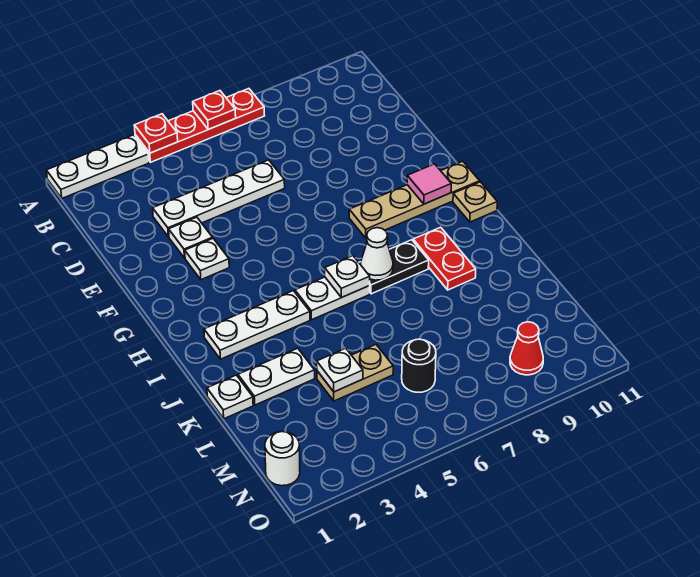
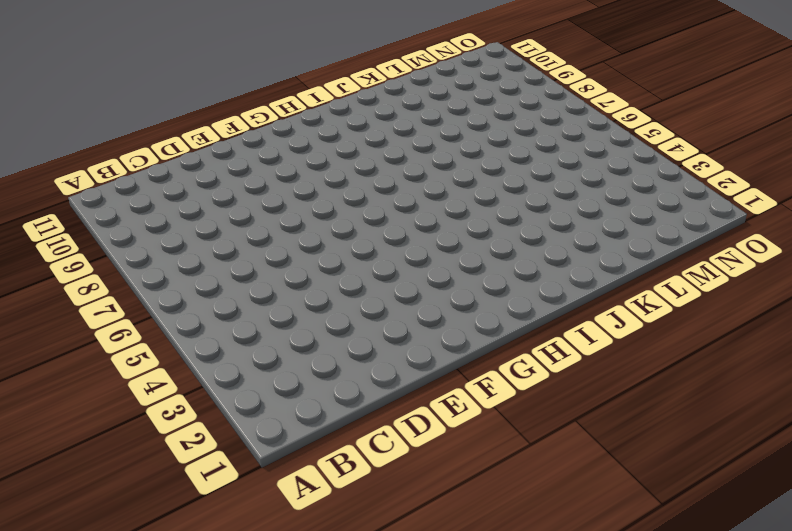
none -> white 1x3 plate [47,135,149,198]
none -> red 1x4 plate [135,89,265,162]
none -> white 1x4 plate [153,160,285,237]

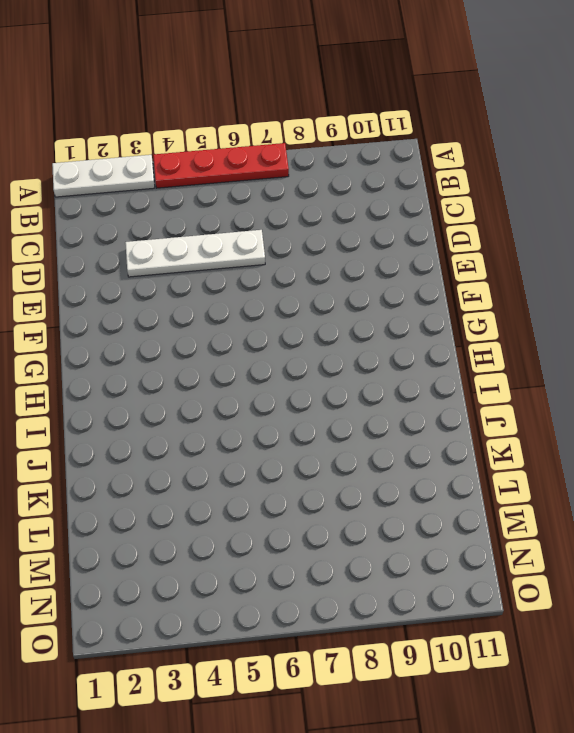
none -> white 1x1 plate [169,217,213,258]
none -> white 1x1 plate [185,239,229,280]
none -> tan 1x4 plate [349,161,480,238]

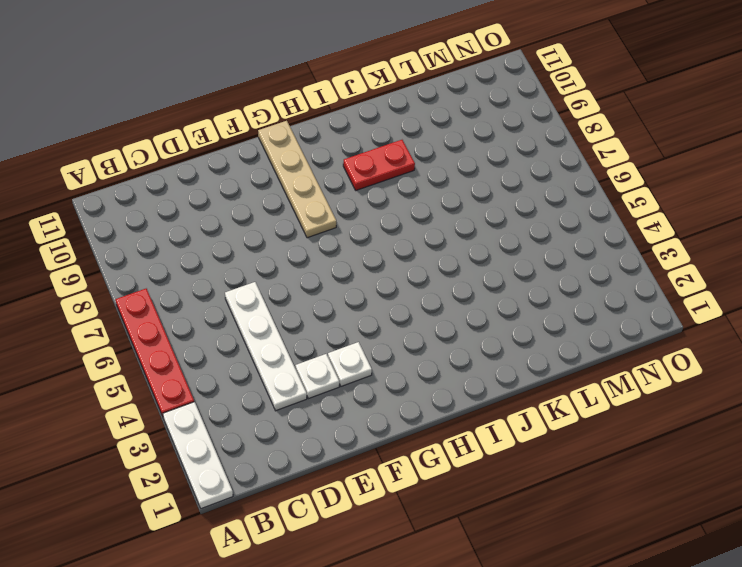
none -> tan 1x1 plate [453,182,497,222]
none -> white 1x3 plate [204,291,310,359]
none -> white 1x2 plate [295,277,370,320]

